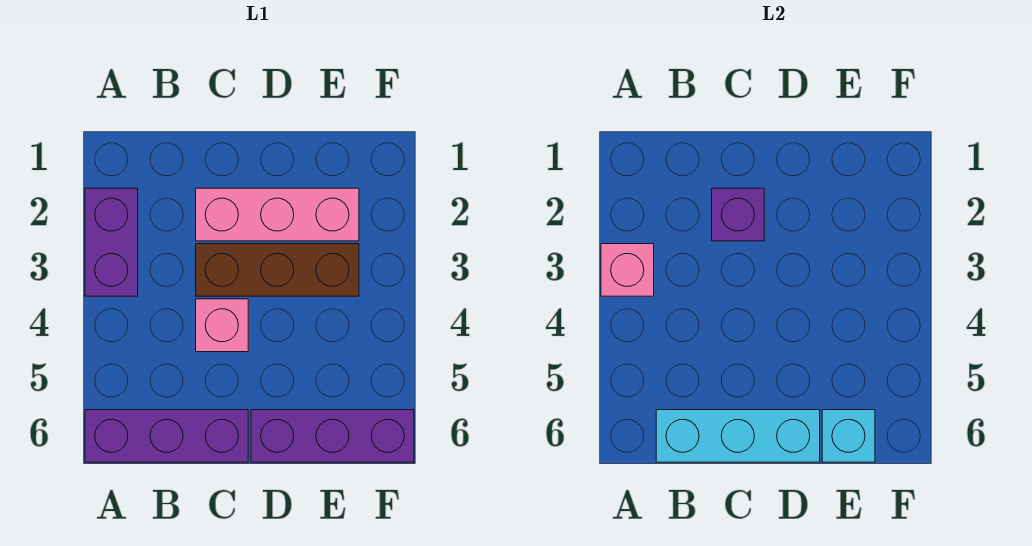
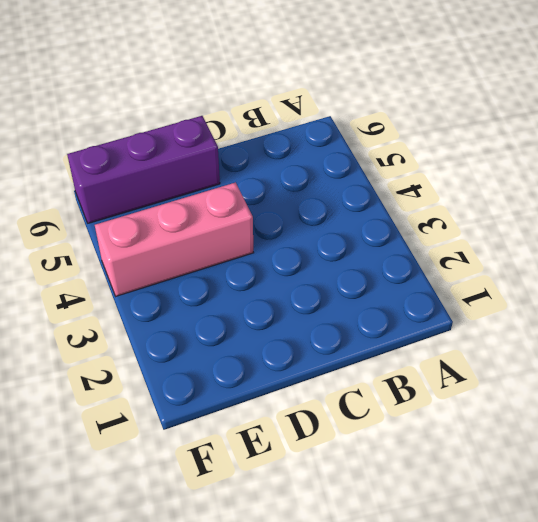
pink 1x3 brick [95,183,253,296] -> pink 1x3 brick moved to [196,188,359,241]
none -> purple 1x2 brick [85,188,138,296]
none -> purple 1x3 brick [85,410,248,462]

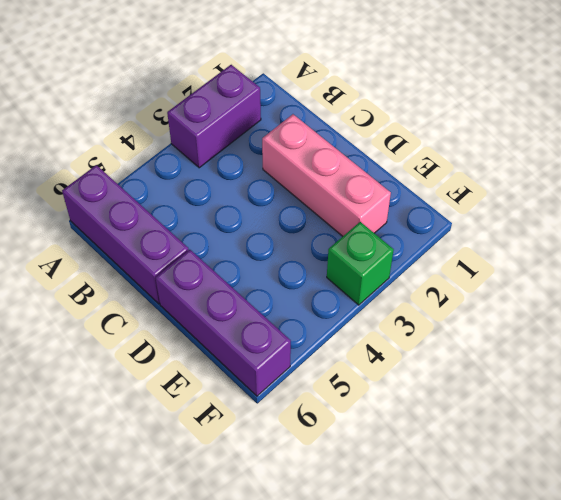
green 1x1 brick [327,222,394,305] -> none
none -> brown 1x3 brick [196,244,359,296]
none -> pink 1x1 brick [196,299,248,352]

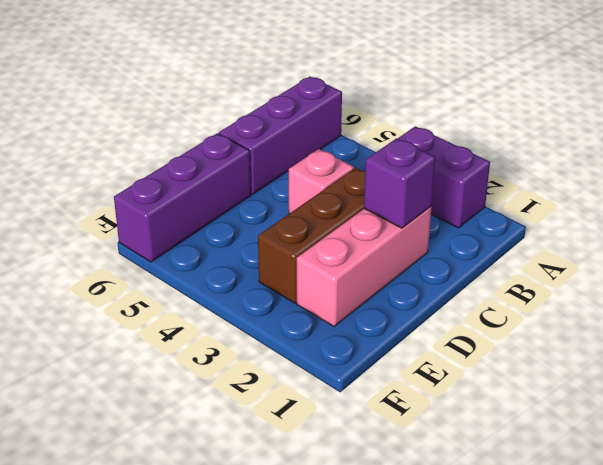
none -> pink 1x1 brick [601,244,654,296]
none -> cyan 1x3 brick [656,410,820,462]

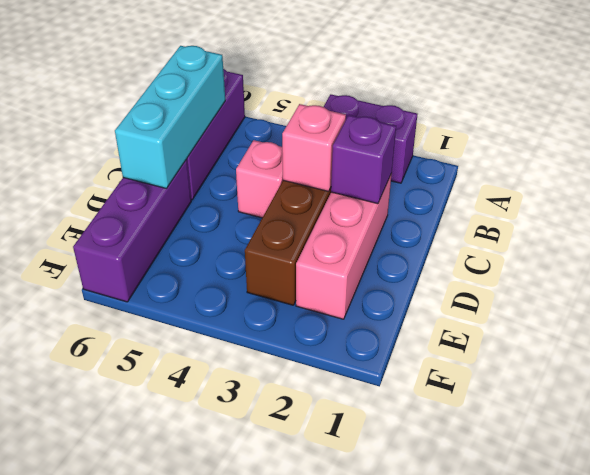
pink 1x1 brick [282,104,346,191] -> pink 1x1 brick moved to [601,244,654,296]
none -> cyan 1x1 brick [822,410,875,462]

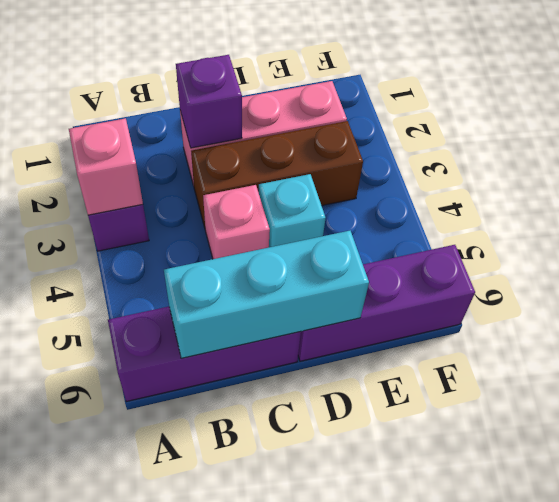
cyan 1x1 brick [258,174,326,247] -> cyan 1x1 brick moved to [822,410,875,462]

